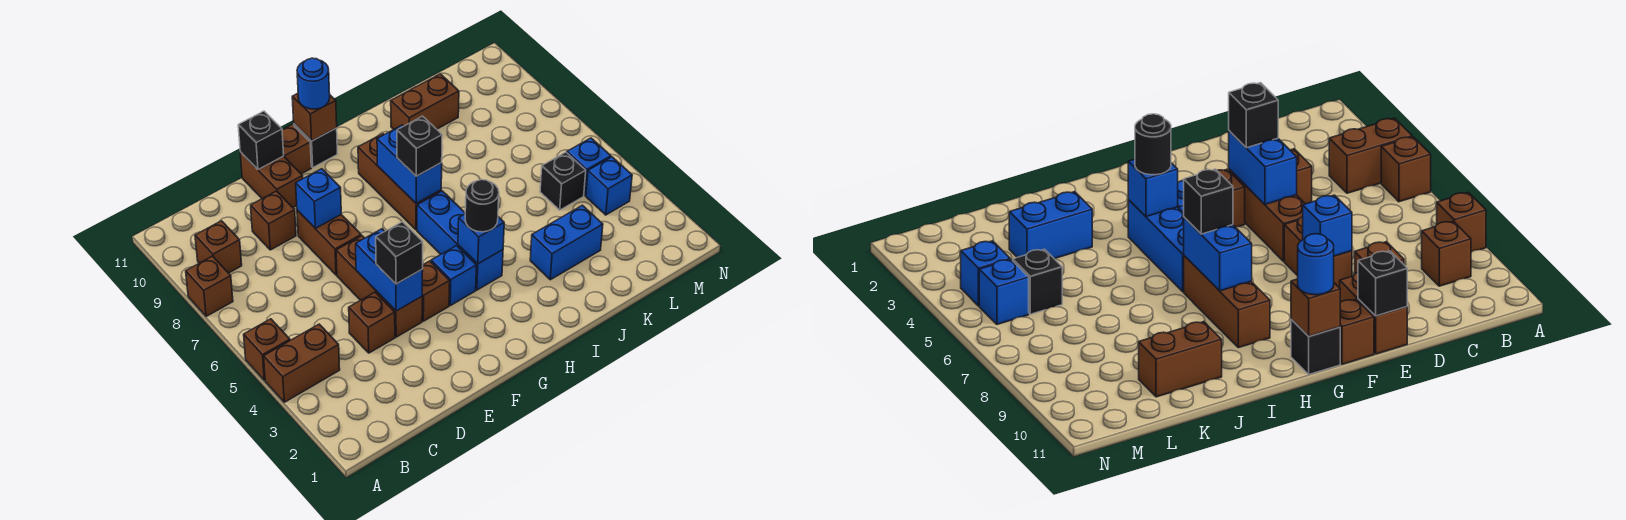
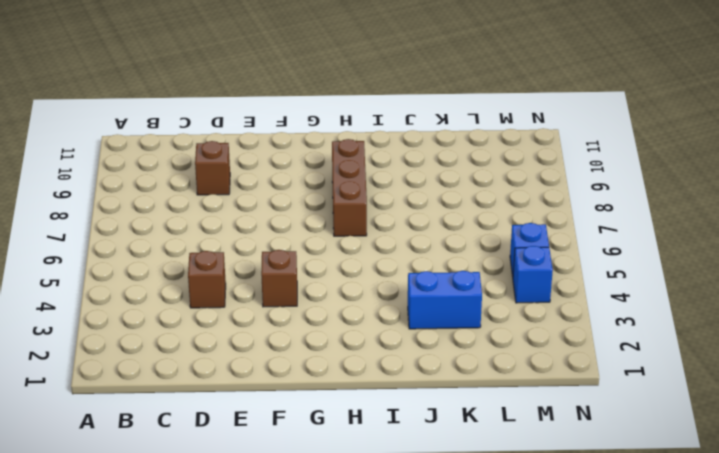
none -> brown 1x2 brick [264,324,340,402]
none -> brown 1x1 brick [244,319,290,380]
none -> brown 1x1 brick [186,256,233,316]
none -> brown 1x1 brick [195,221,242,273]

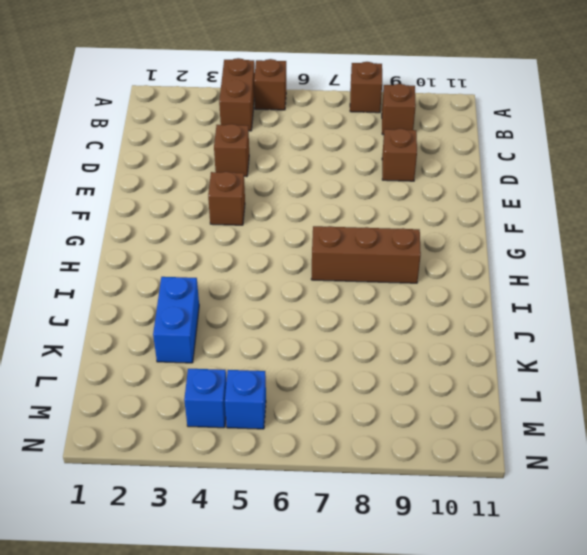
none -> brown 1x3 brick [336,236,422,337]
none -> brown 1x2 brick [297,210,361,275]
none -> brown 1x2 brick [240,152,303,207]
none -> brown 1x1 brick [282,124,311,174]

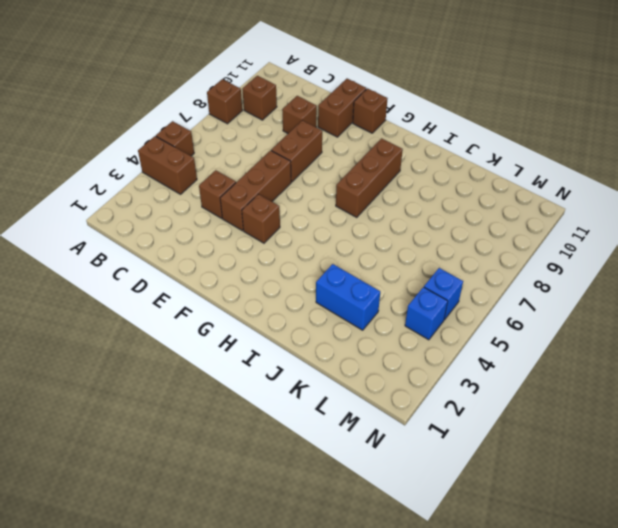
none -> blue 1x1 brick [431,246,477,306]
none -> black 1x1 brick [294,124,337,167]
none -> blue 1x3 brick [417,191,503,290]
none -> brown 1x2 brick [391,74,459,129]

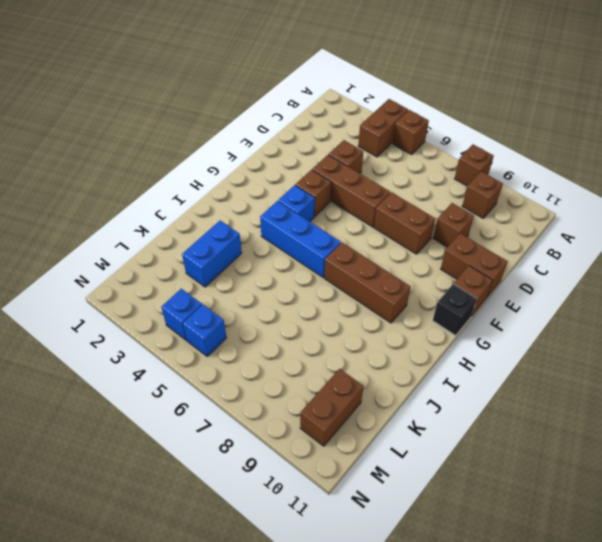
brown 1x2 brick [300,369,364,446] -> brown 1x2 brick moved to [391,74,459,129]
none -> black 1x1 brick [540,152,586,210]
none -> blue 1x2 brick [356,229,423,311]
none -> blue 1x1 brick [296,169,341,228]
none -> black 1x1 brick [238,111,284,169]

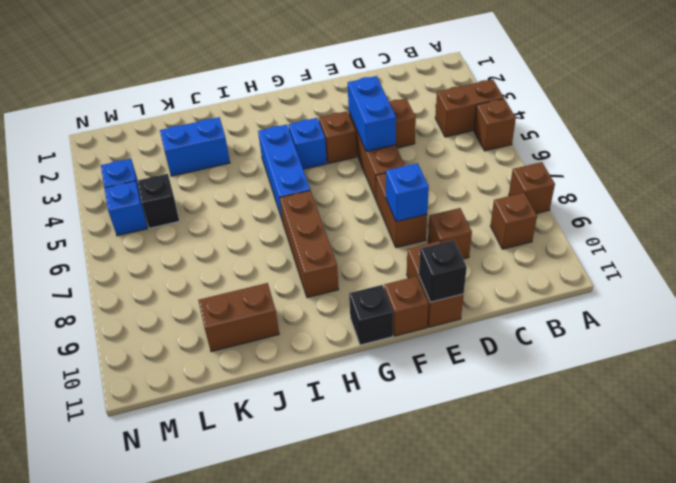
none -> brown 1x1 brick [292,93,337,141]
none -> blue 1x1 brick [458,214,504,264]
none -> blue 1x2 brick [377,125,442,203]
none -> black 1x1 brick [376,222,423,284]

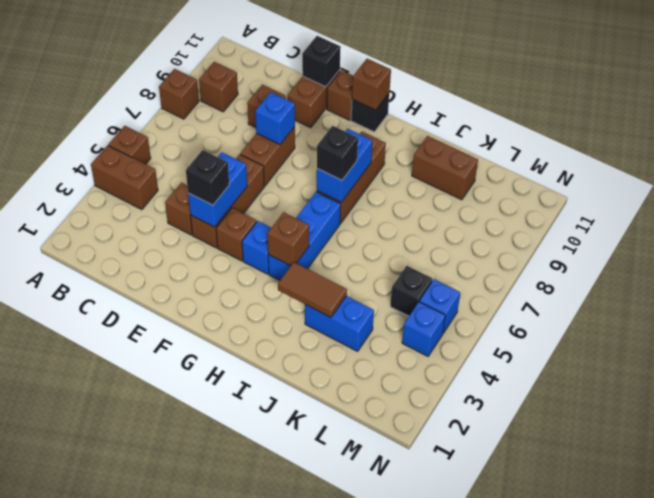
brown 1x1 brick [267,212,309,266] -> blue 1x1 brick [458,214,504,264]
brown 1x2 tile [278,262,347,317] -> none
none -> blue 1x1 round brick [297,58,330,109]
none -> black 1x1 round brick [465,180,499,232]

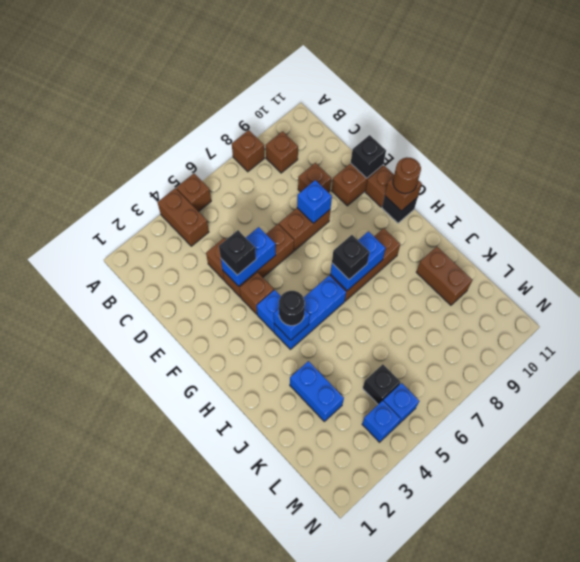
brown 1x1 round brick [393,157,421,193] -> blue 1x1 round brick [297,58,330,109]

